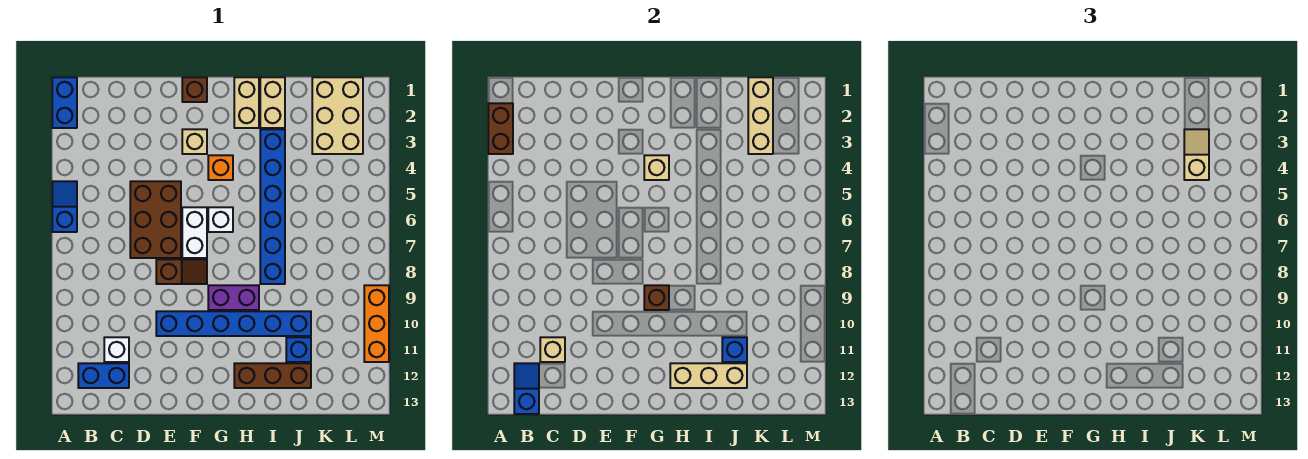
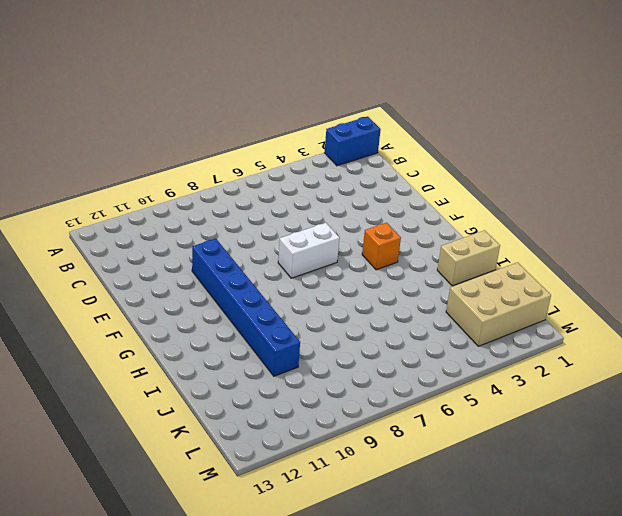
none -> blue 1x2 slope [52,181,77,232]
none -> blue 1x2 brick [78,363,129,388]
none -> white 1x1 brick [104,337,129,362]

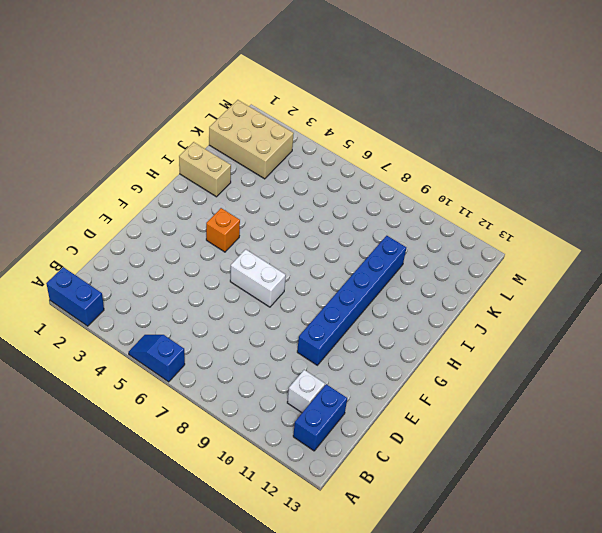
none -> brown 2x3 brick [130,181,181,258]
none -> brown 1x2 slope [156,259,207,284]
none -> brown 1x1 brick [182,77,207,102]

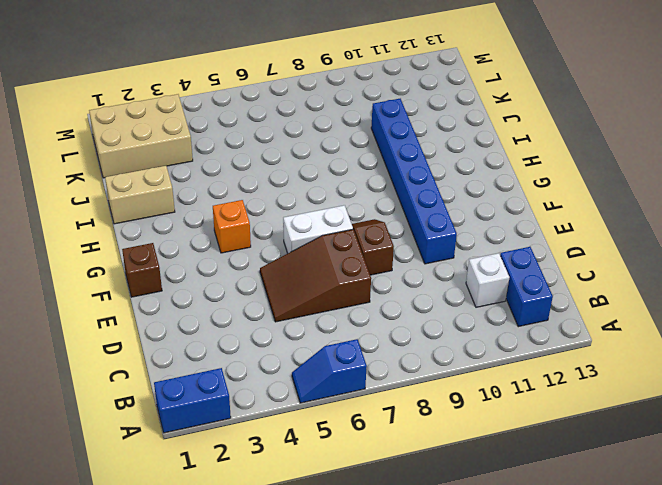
brown 2x3 slope [260,229,371,322] -> brown 2x3 brick [130,181,181,258]
none -> tan 1x1 brick [182,129,207,154]
none -> white 1x1 brick [208,207,233,232]
none -> purple 1x2 brick [208,285,259,310]

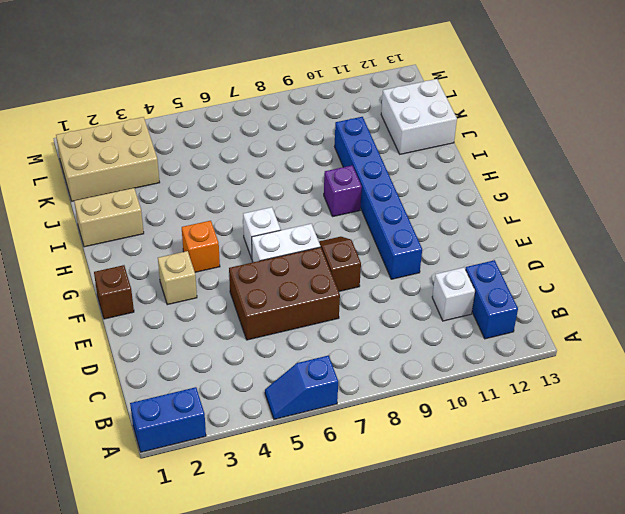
purple 1x1 brick [324,166,362,216] -> purple 1x2 brick [208,285,259,310]
white 2x2 brick [381,79,457,154] -> brown 1x3 brick [234,363,311,388]
none -> tan 1x2 brick [234,77,259,128]
none -> blue 1x6 brick [260,129,285,284]
none -> blue 1x1 brick [286,337,311,362]

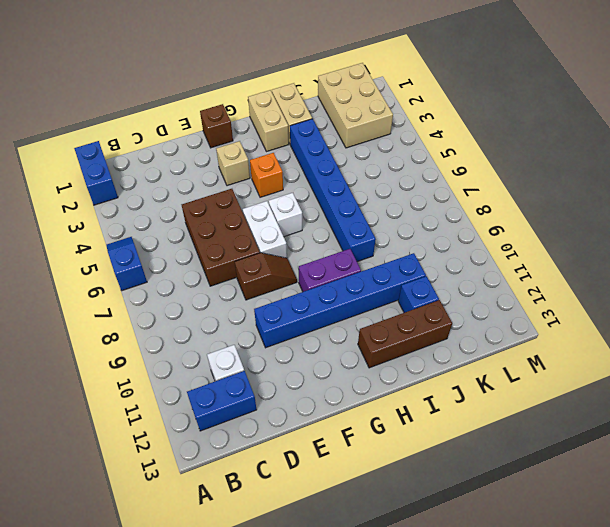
none -> orange 1x3 brick [364,285,389,362]
none -> brown 1x2 brick [488,103,513,154]
none -> blue 1x2 slope [514,363,539,414]

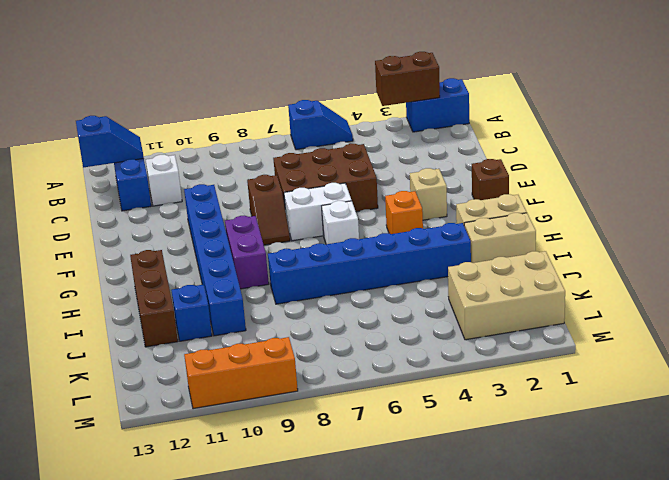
none -> tan 1x1 brick [540,337,565,362]
none -> tan 1x1 brick [644,155,669,180]
none -> brown 1x1 brick [644,285,669,310]

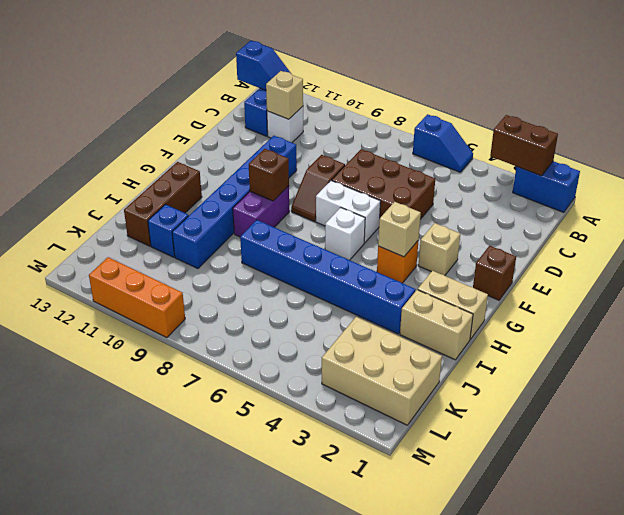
none -> tan 1x3 brick [670,363,747,388]
none -> blue 1x1 brick [722,337,747,362]
none -> tan 1x3 brick [748,77,773,154]

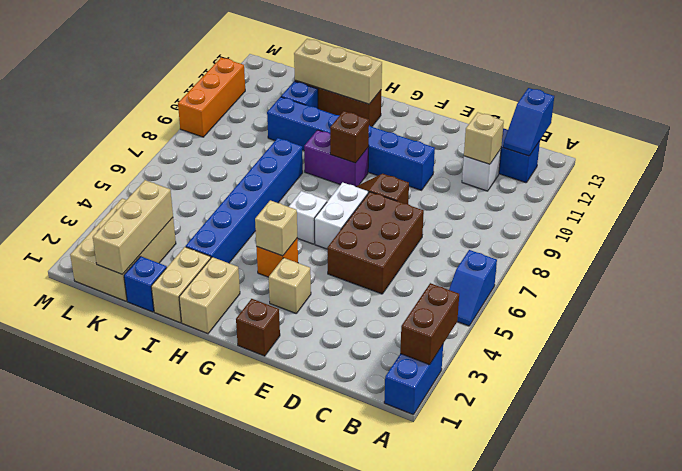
blue 1x1 brick [124,256,167,312] -> blue 1x1 brick moved to [722,337,747,362]
none -> tan 1x2 slope [1184,129,1209,180]

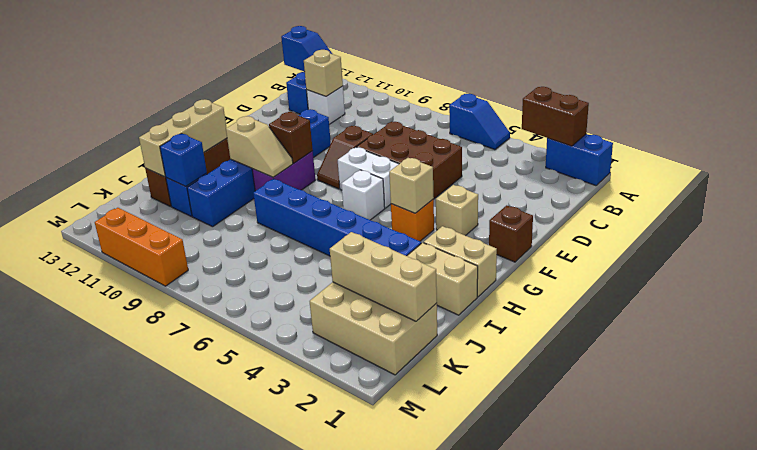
tan 1x2 slope [226,116,293,177] -> tan 1x2 slope moved to [1184,129,1209,180]

